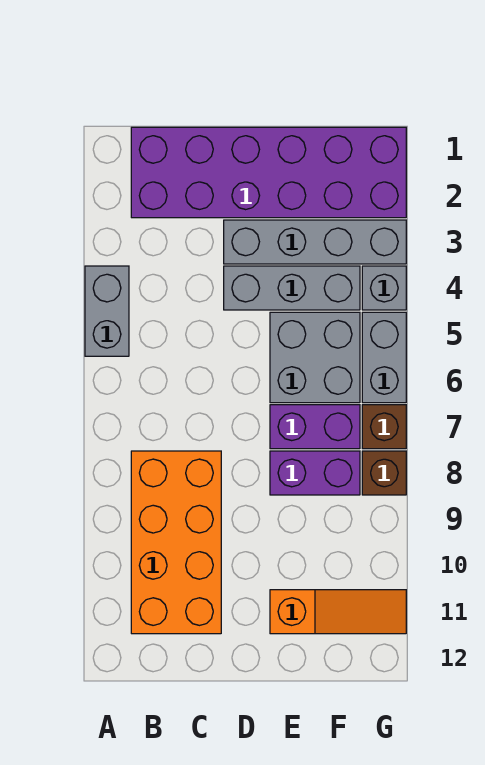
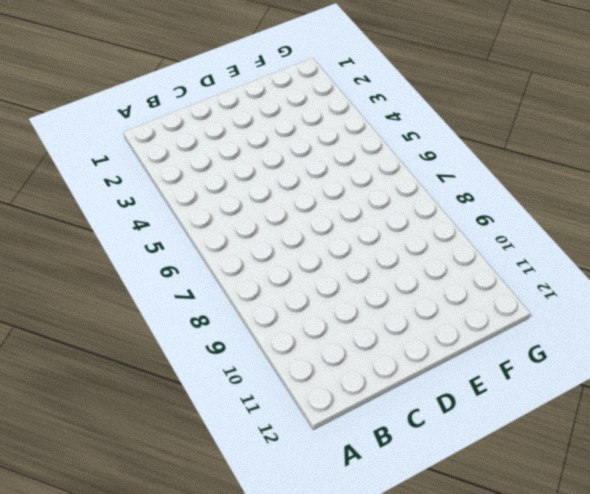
none -> grey 1x2 brick [85,266,129,356]
none -> purple 2x6 brick [131,127,406,218]
none -> orange 2x4 brick [131,451,221,634]

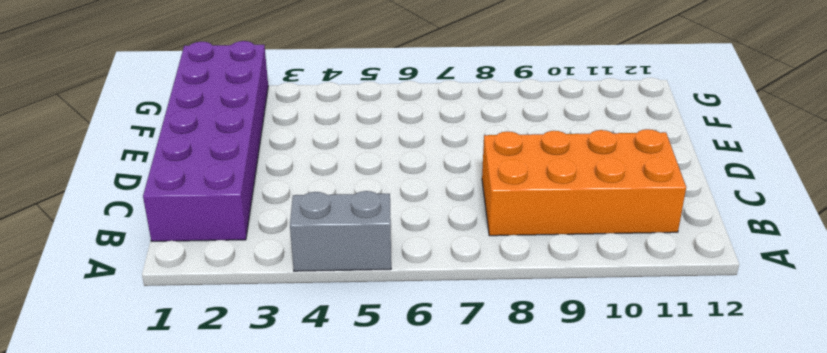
none -> grey 1x4 brick [224,220,406,264]
none -> grey 1x3 brick [224,266,360,310]
none -> grey 2x2 brick [270,312,360,403]

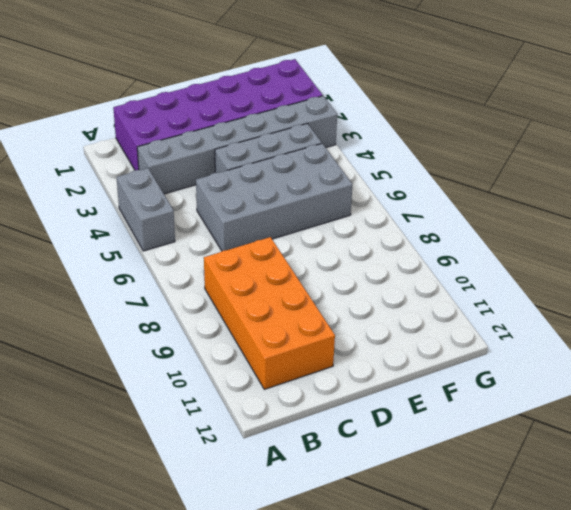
grey 1x6 brick [137,96,337,194] -> grey 1x4 brick [224,220,406,264]
grey 2x4 brick [196,144,352,251] -> grey 2x2 brick [270,312,360,403]
none -> purple 1x2 brick [270,405,360,449]
none -> purple 1x2 brick [270,451,360,495]
none -> orange 1x3 slope [270,590,406,634]

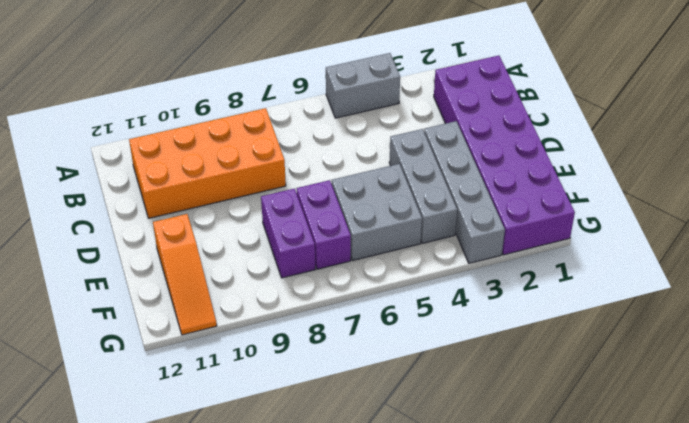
none -> grey 1x1 brick [362,266,406,310]
none -> grey 1x2 brick [362,312,406,403]
none -> brown 1x1 brick [362,405,406,449]

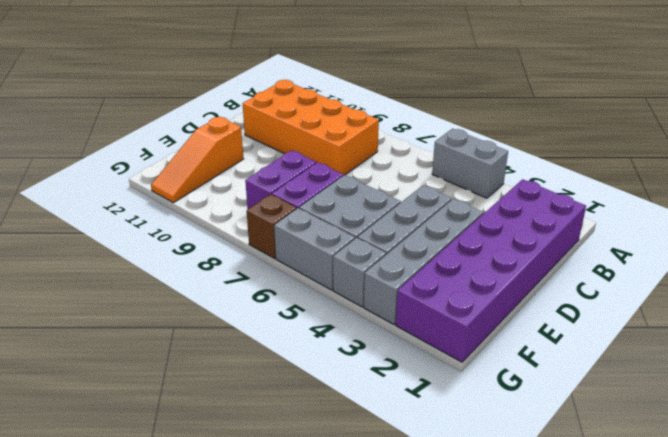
none -> brown 1x1 brick [362,451,406,495]

